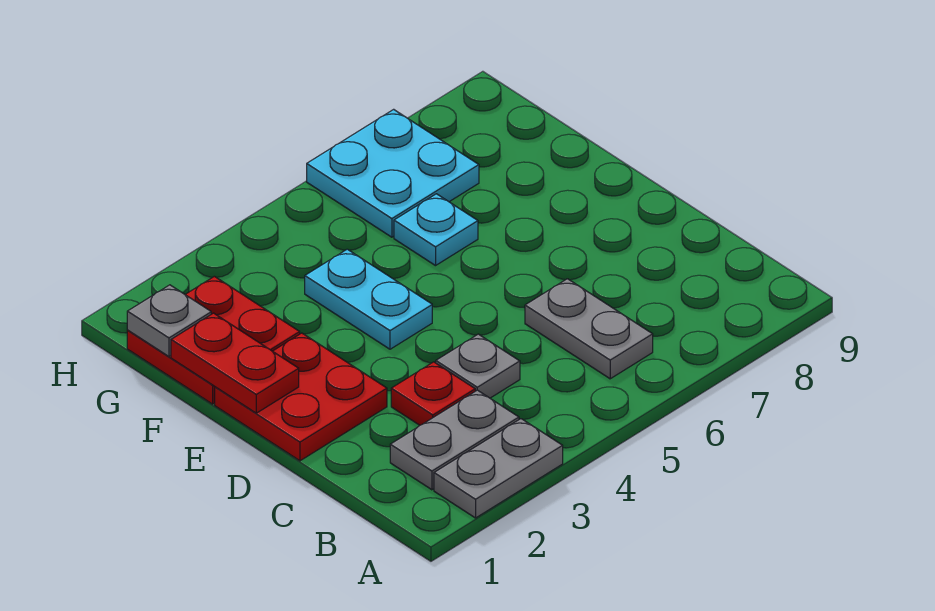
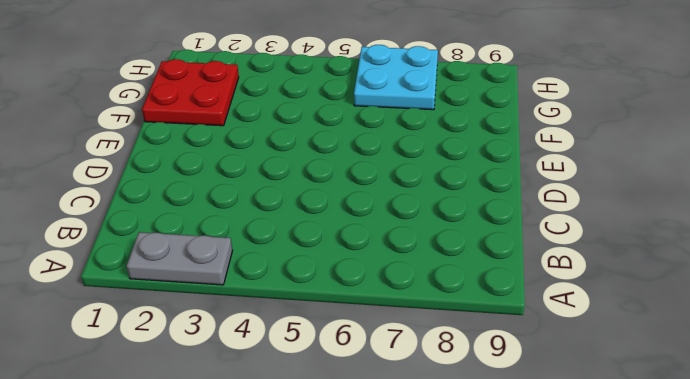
none -> grey 1x2 plate [390,390,519,490]
none -> grey 1x2 plate [525,279,653,379]
none -> red 1x1 plate [391,362,475,425]

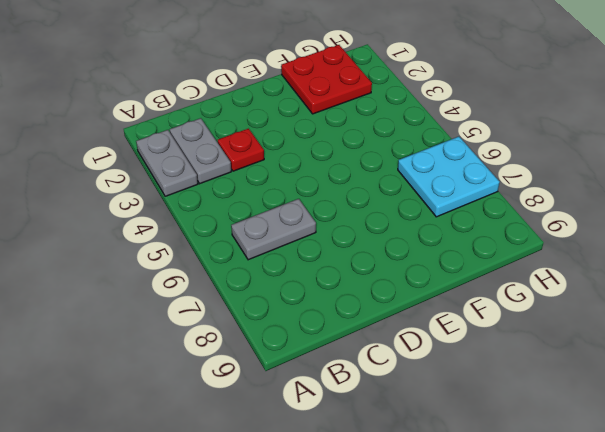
none -> grey 1x1 plate [436,334,520,398]
none -> red 2x2 plate [215,333,387,461]
none -> cyan 1x2 plate [305,249,432,349]

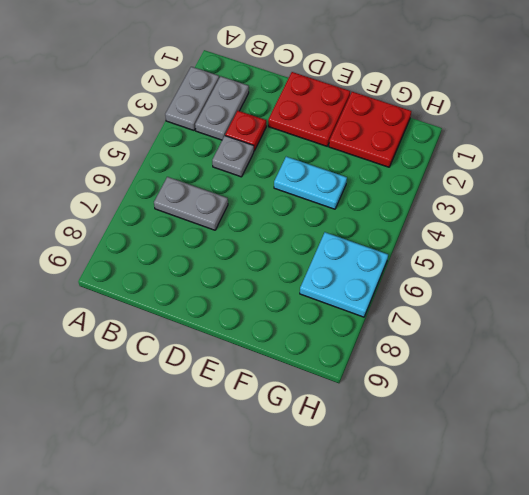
none -> cyan 1x1 plate [394,194,478,266]
none -> red 1x2 plate [171,313,299,413]
none -> grey 1x1 plate [127,285,211,357]

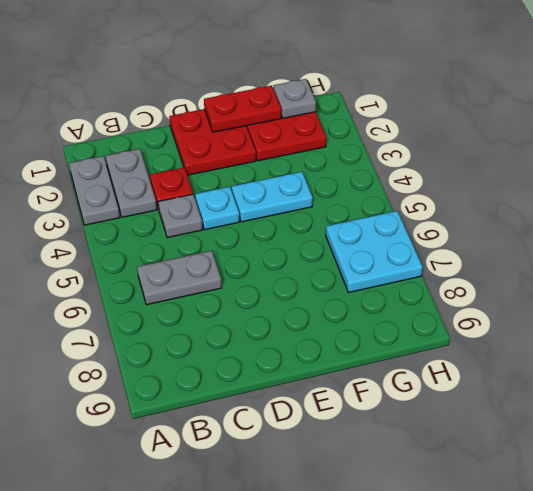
cyan 1x1 plate [195,187,239,230] -> cyan 1x1 plate moved to [394,194,478,266]

